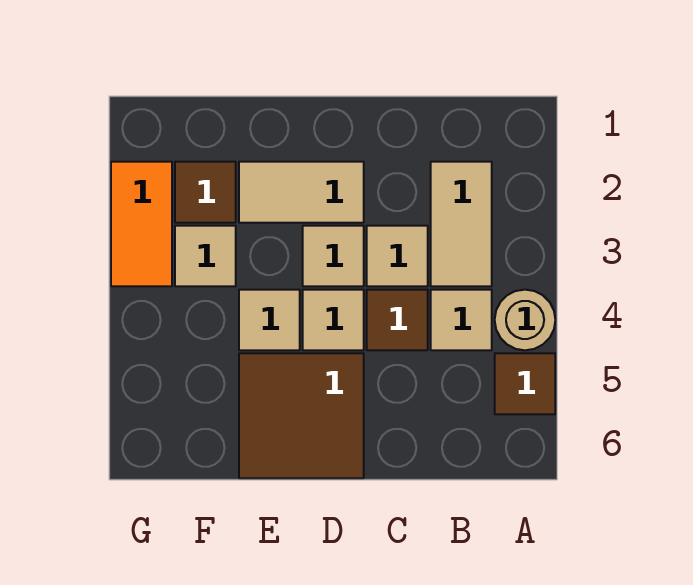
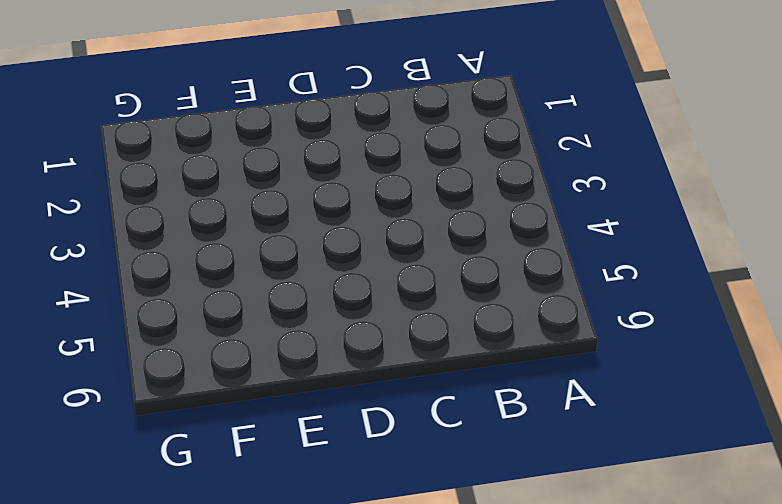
none -> tan 1x1 round brick [495,290,555,350]
none -> brown 1x1 tile [495,353,555,414]
none -> tan 1x2 tile [431,162,492,286]

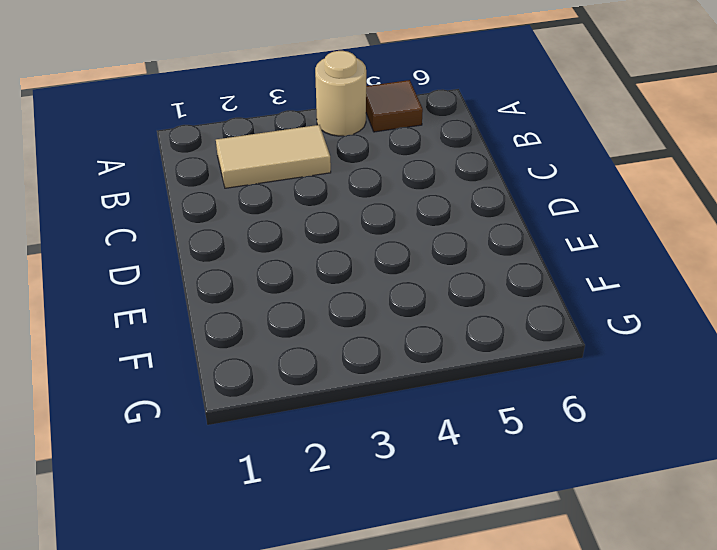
none -> tan 1x1 tile [431,290,492,350]
none -> tan 1x1 tile [367,226,428,286]
none -> brown 1x1 tile [367,290,428,350]

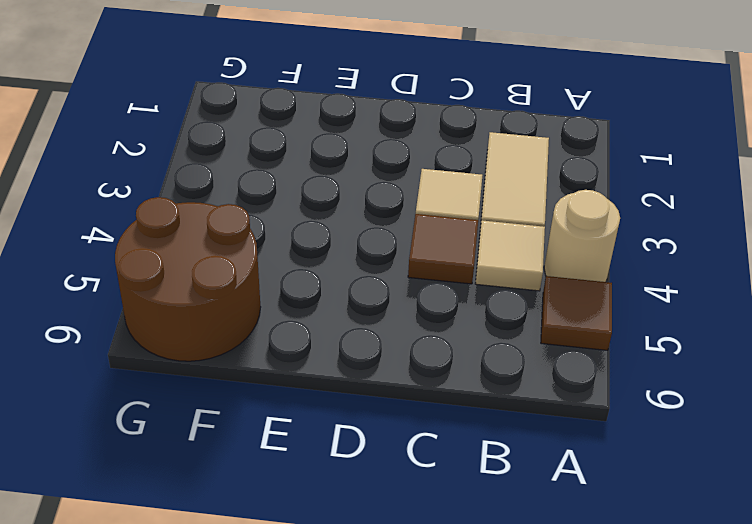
brown 2x2 round brick [115,197,261,361] -> none
none -> tan 1x2 tile [239,162,364,223]
none -> tan 1x1 tile [303,226,364,286]
none -> tan 1x1 tile [303,290,364,350]

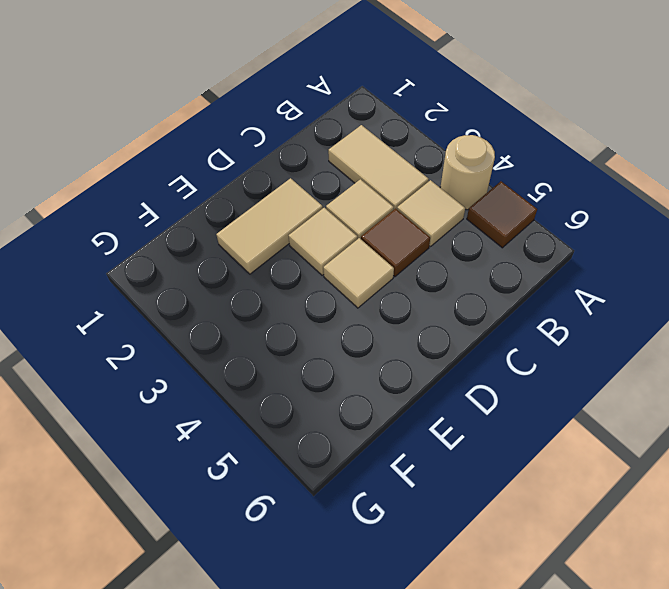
none -> brown 2x2 tile [239,353,364,478]
none -> tan 1x1 tile [239,290,300,350]
none -> brown 1x1 tile [175,162,236,223]

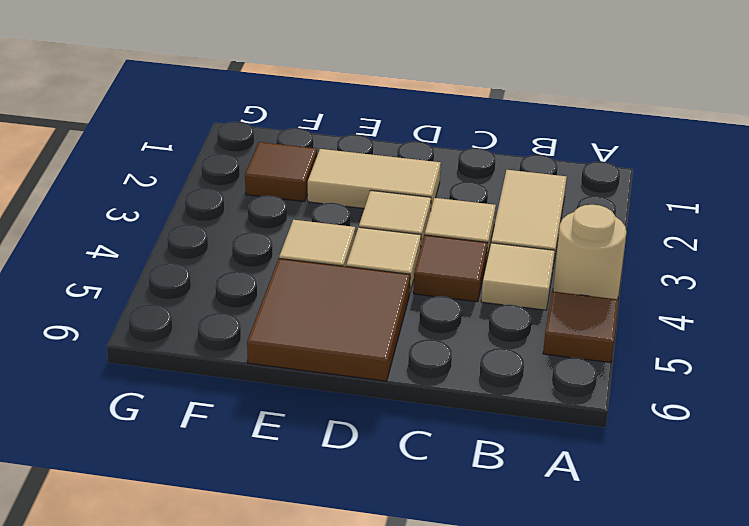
none -> tan 1x1 tile [175,226,236,286]
none -> orange 1x2 tile [111,162,172,286]

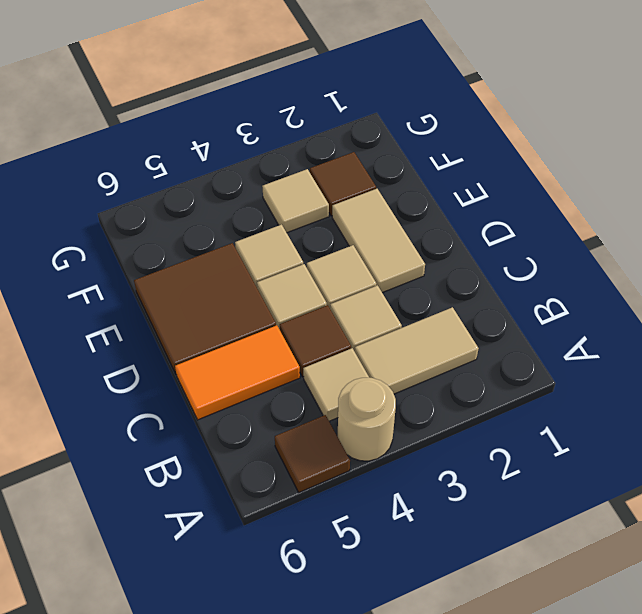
orange 1x2 tile [175,325,300,420] -> orange 1x2 tile moved to [111,162,172,286]

